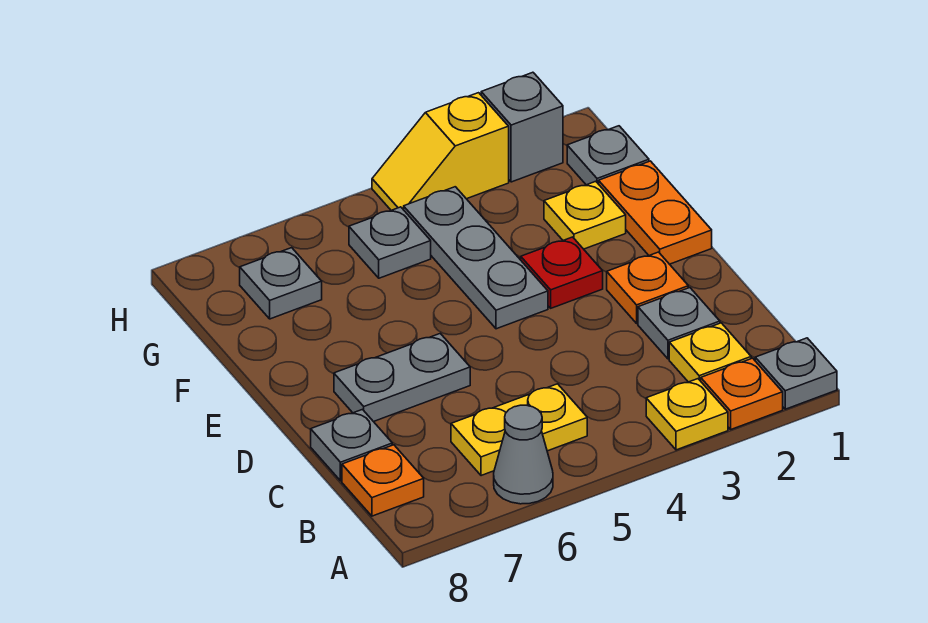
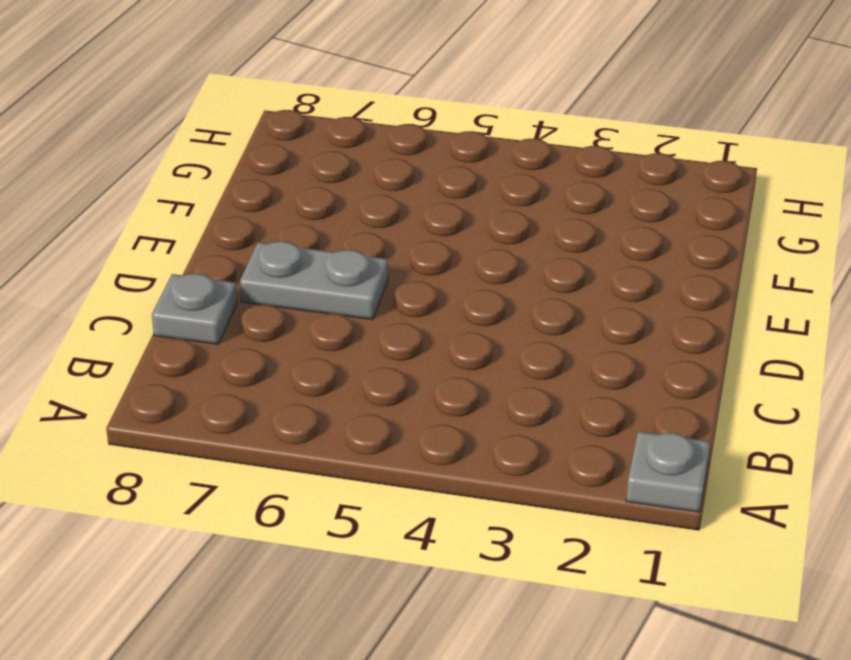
none -> orange 1x1 plate [701,358,783,429]
none -> yellow 1x1 plate [646,379,728,450]
none -> grey 1x1 cone [494,405,553,504]

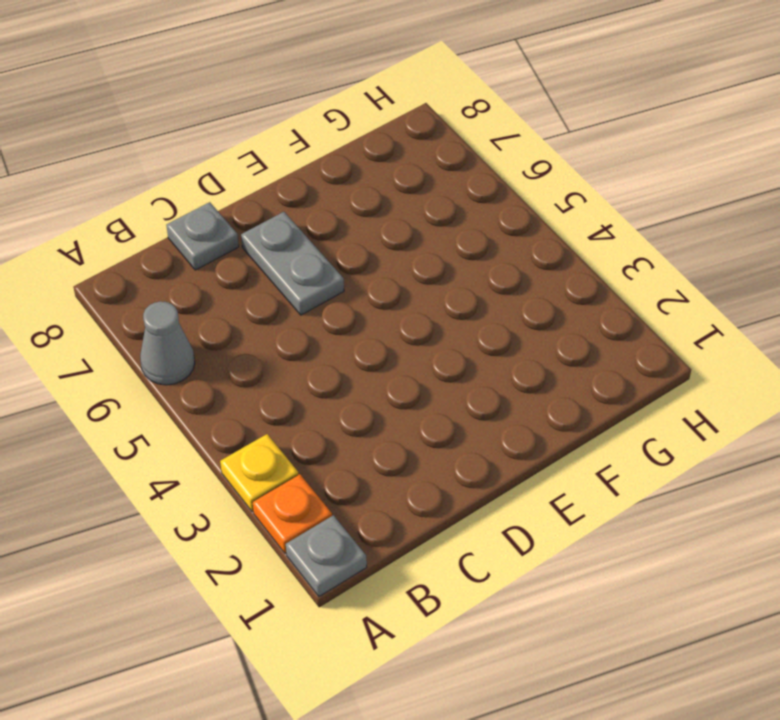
none -> yellow 1x1 plate [669,323,751,382]
none -> yellow 1x2 plate [451,384,587,476]
none -> orange 1x1 plate [342,445,424,516]

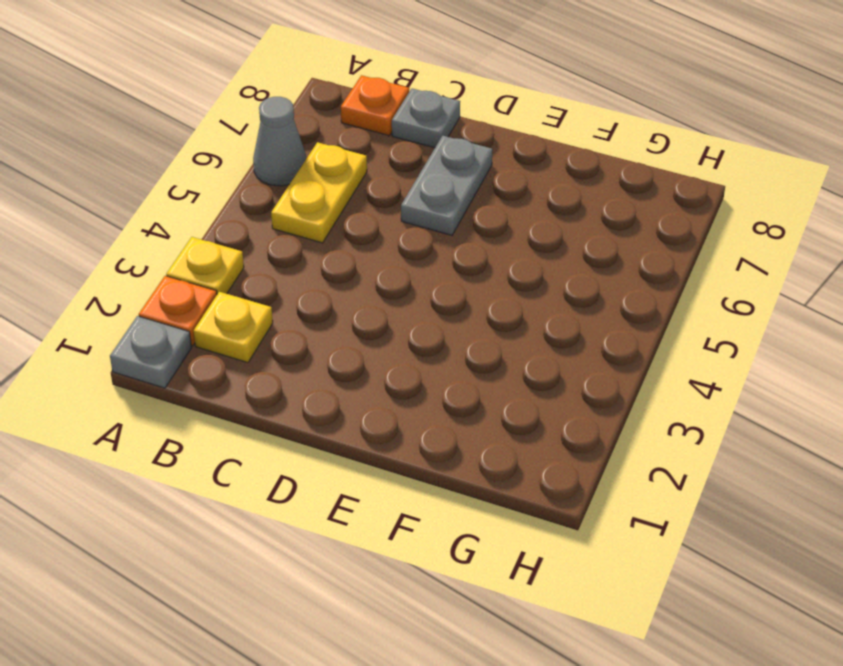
none -> grey 1x1 plate [638,288,720,359]
none -> orange 1x1 plate [607,252,688,323]
none -> orange 1x2 plate [599,161,712,264]

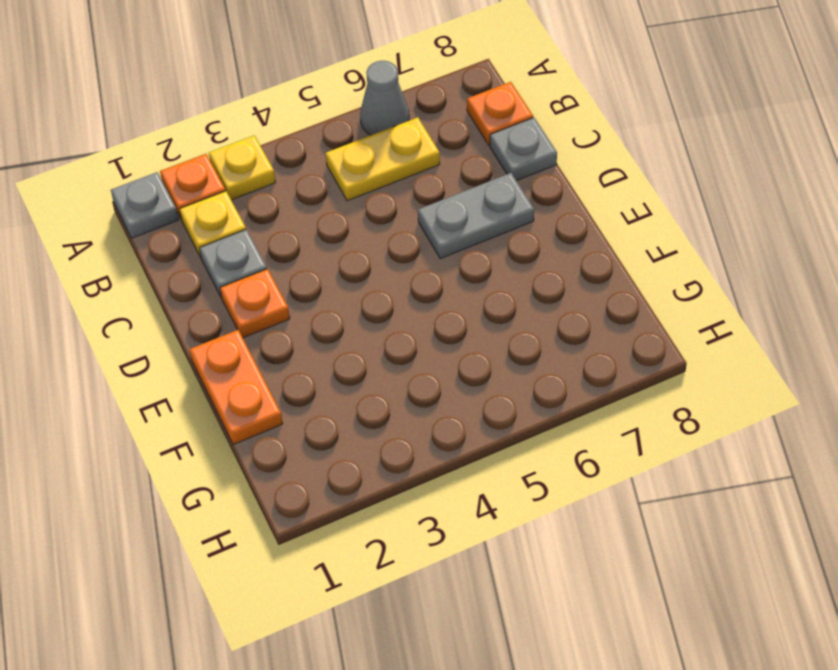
none -> red 1x1 plate [521,237,603,308]
none -> grey 1x3 plate [404,187,548,329]
none -> yellow 1x1 plate [544,181,626,249]

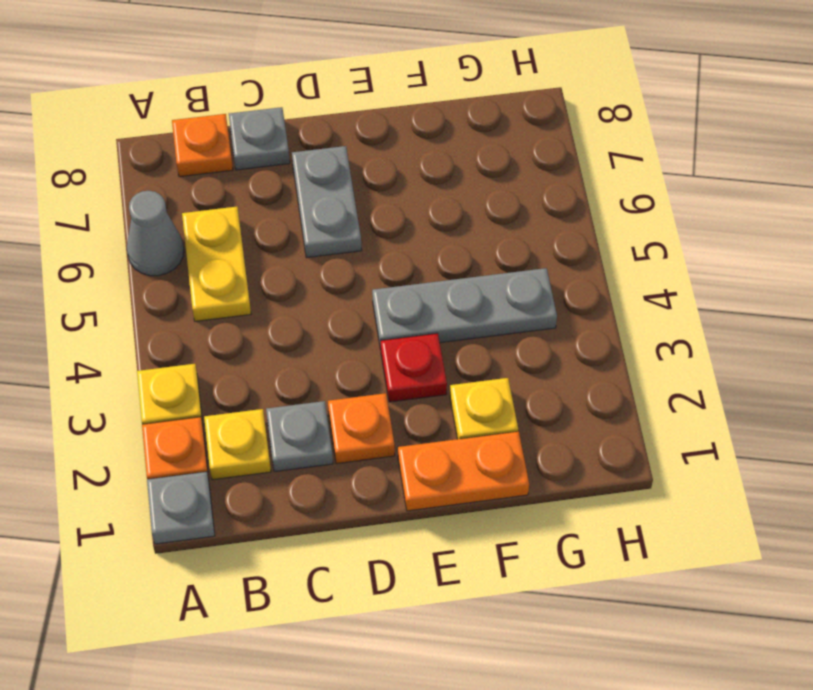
none -> grey 1x1 plate [567,126,649,185]
none -> grey 1x1 plate [349,207,431,278]
none -> grey 1x1 plate [240,248,322,319]

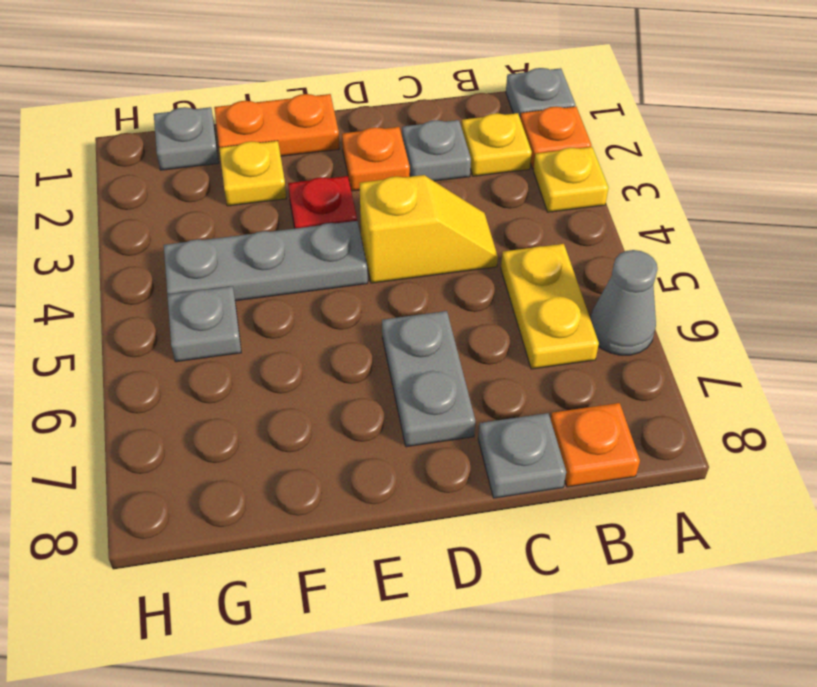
yellow 1x2 slope [359,175,498,283] -> yellow 1x2 slope turned to [372,93,509,210]
none -> grey 1x1 plate [240,248,322,319]
none -> grey 1x1 brick [481,72,563,182]

